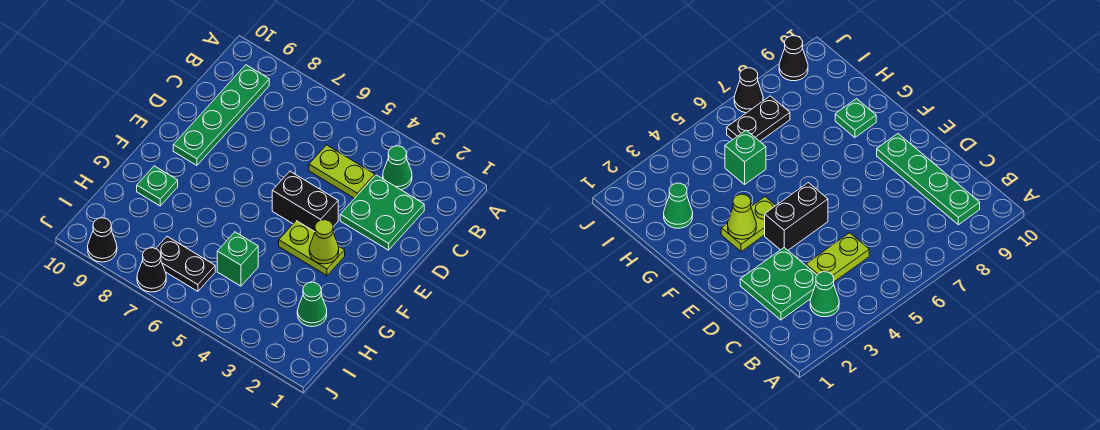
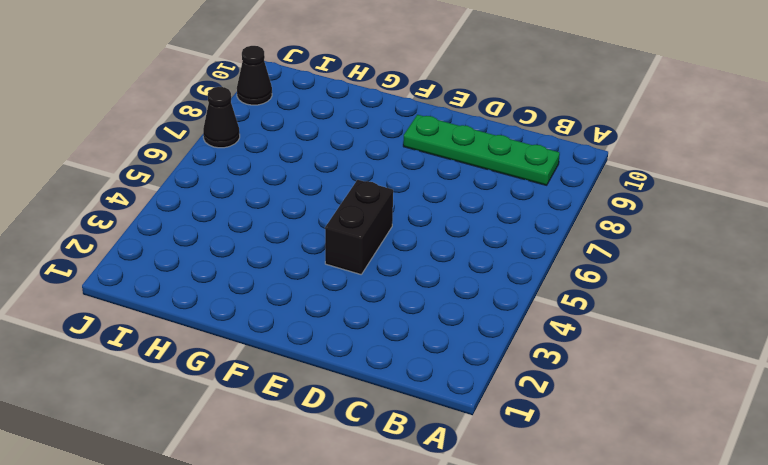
none -> green 1x1 cone [383,146,412,190]
none -> green 2x2 plate [340,175,424,250]
none -> lime 1x2 plate [309,145,375,198]

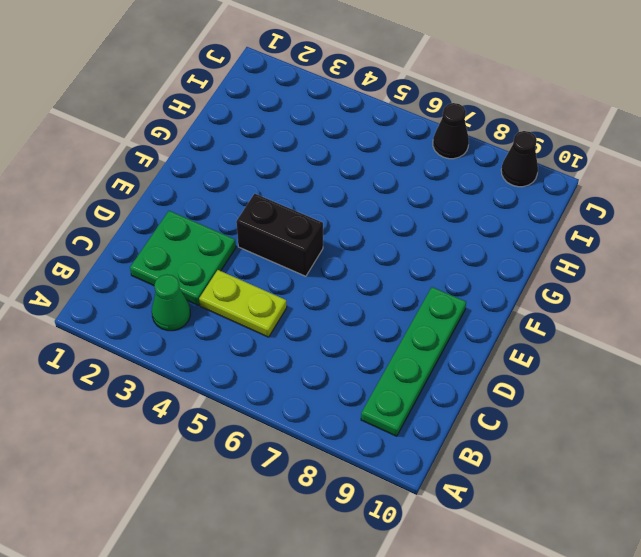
none -> lime 1x2 plate [279,221,345,276]
none -> green 1x1 plate [137,166,178,206]
none -> green 1x1 cone [297,282,327,327]

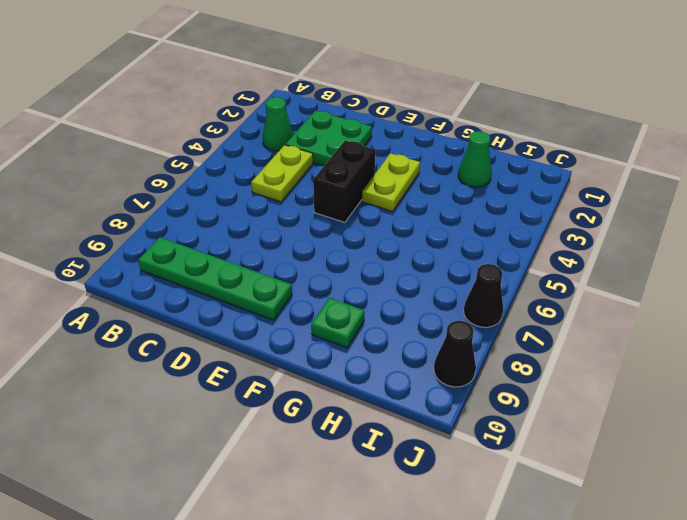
none -> green 1x1 brick [217,232,258,286]
none -> black 1x2 plate [156,237,215,291]
none -> lime 1x1 cone [309,220,339,264]

